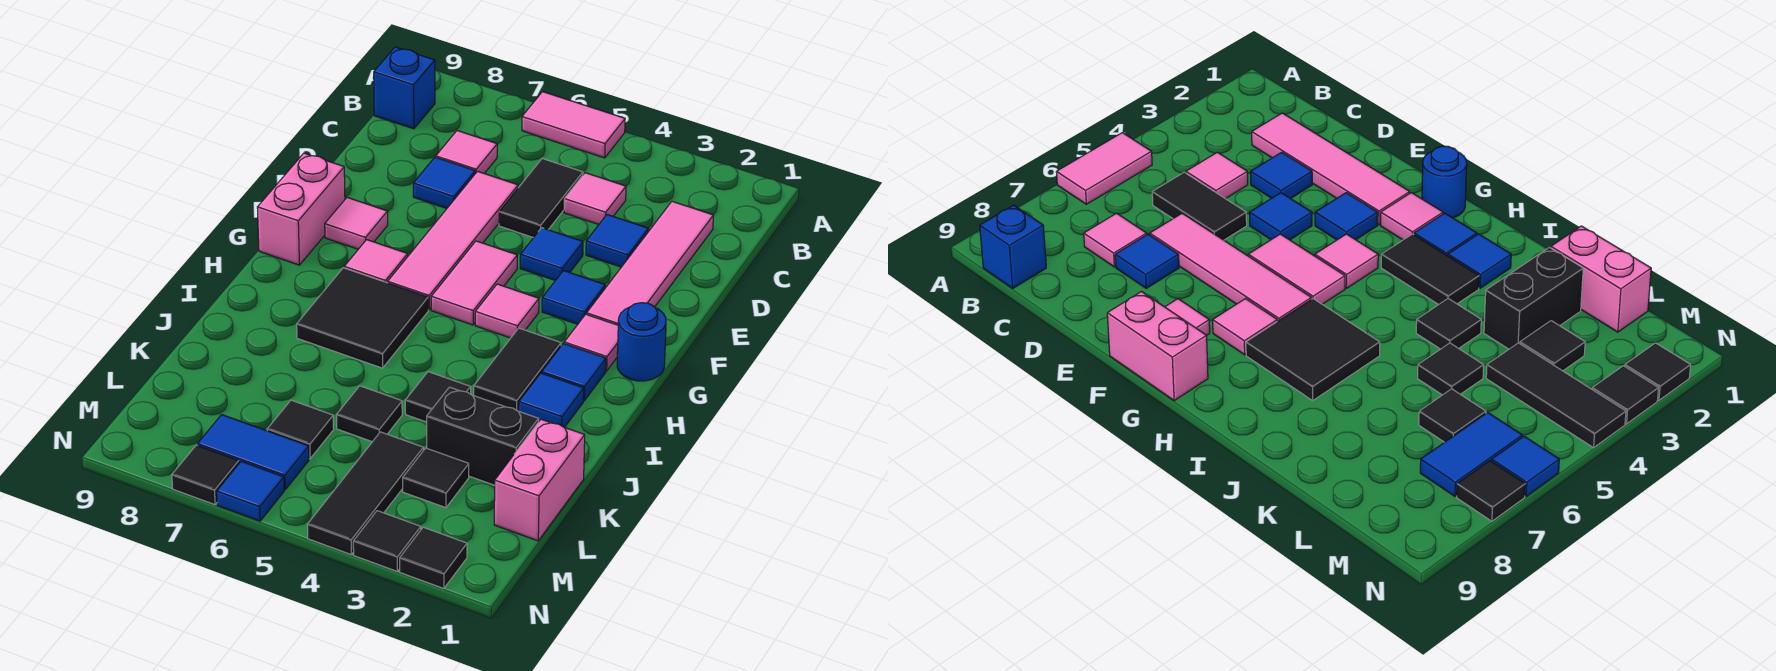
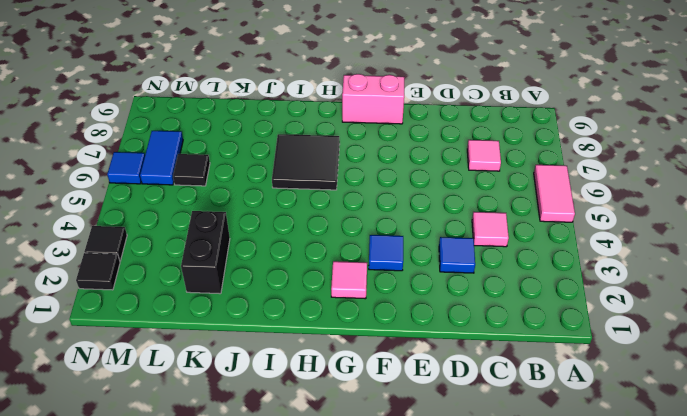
none -> blue 1x1 brick [374,47,435,129]
none -> pink 1x4 tile [587,201,713,325]
none -> black 1x2 tile [499,159,583,238]
none -> pink 1x4 tile [388,171,518,310]

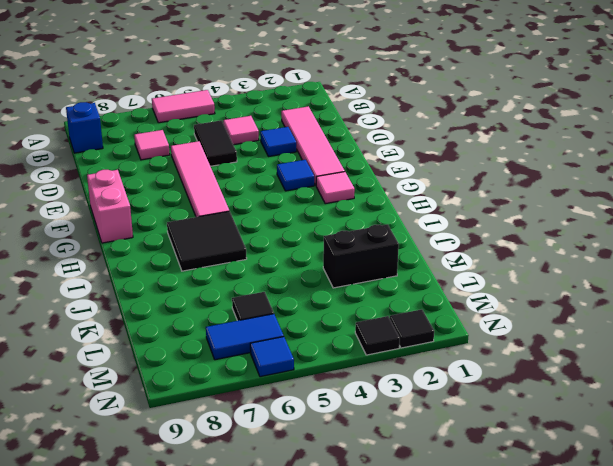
none -> blue 1x1 tile [413,157,475,208]
none -> blue 1x1 tile [520,228,583,280]
none -> pink 1x2 tile [431,241,517,325]
none -> pink 1x1 tile [325,197,388,249]

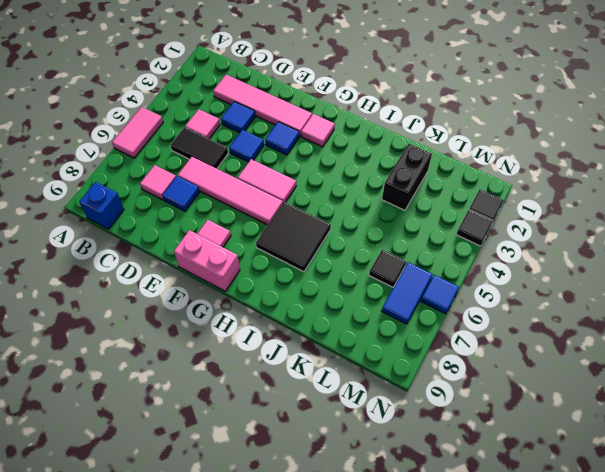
none -> blue 1x1 round brick [617,303,666,381]
none -> pink 1x1 tile [475,284,539,338]
none -> pink 1x1 tile [344,240,408,283]
none -> blue 1x1 tile [542,343,606,401]

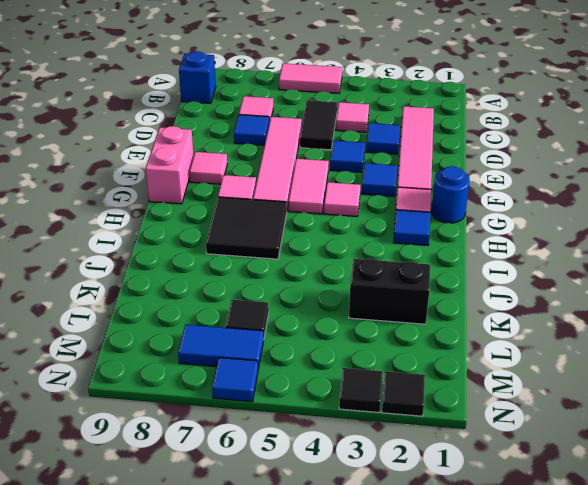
none -> black 1x2 tile [474,328,561,411]
none -> blue 1x1 tile [519,373,584,427]
none -> black 1x1 tile [405,372,471,422]
none -> pink 1x2 brick [494,419,585,541]

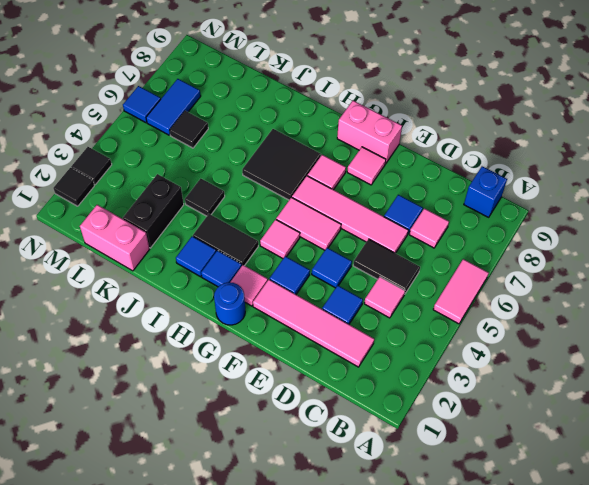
none -> black 1x1 tile [337,386,402,442]
none -> black 1x1 tile [403,448,469,508]
none -> black 1x3 tile [307,432,423,554]
none -> black 1x1 tile [172,445,239,505]

